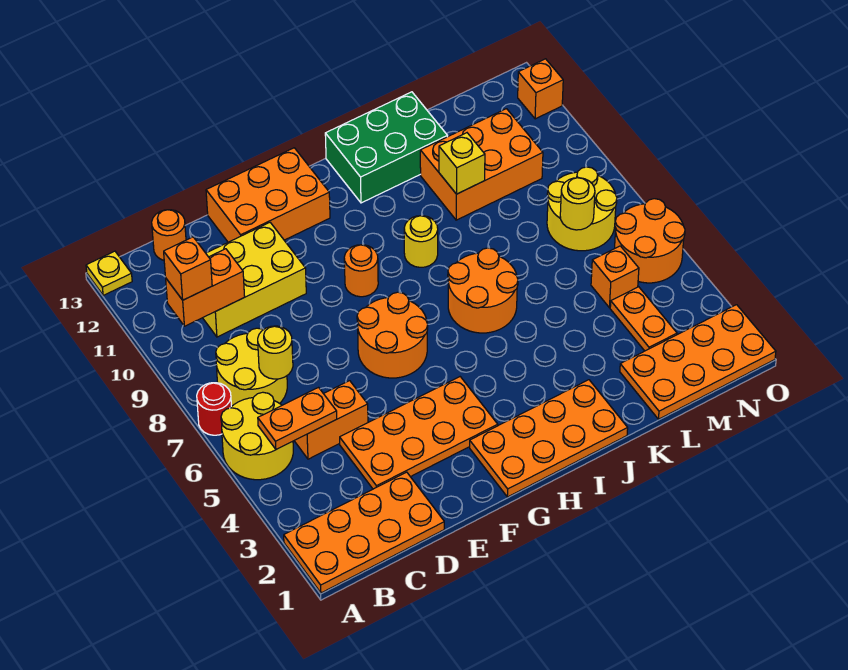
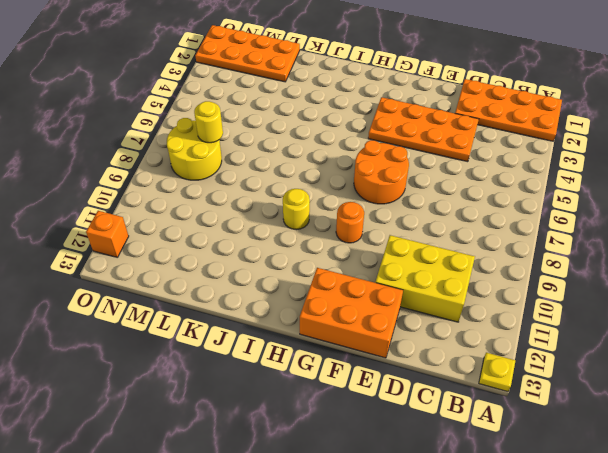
none -> yellow 2x2 round brick [221,392,293,480]
none -> red 1x1 round brick [197,383,231,435]
none -> yellow 2x2 round brick [216,328,287,407]

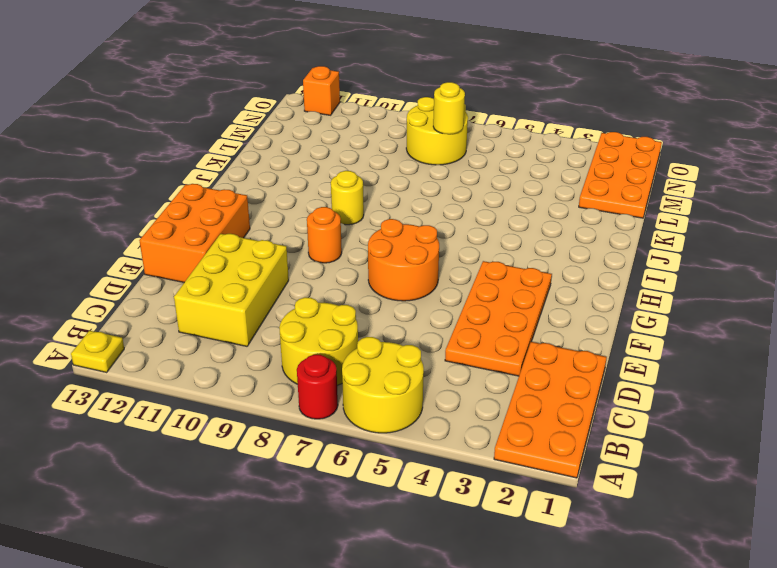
none -> orange 1x2 brick [294,381,368,459]
none -> orange 1x1 round brick [152,210,186,260]
none -> orange 2x4 plate [470,380,628,497]

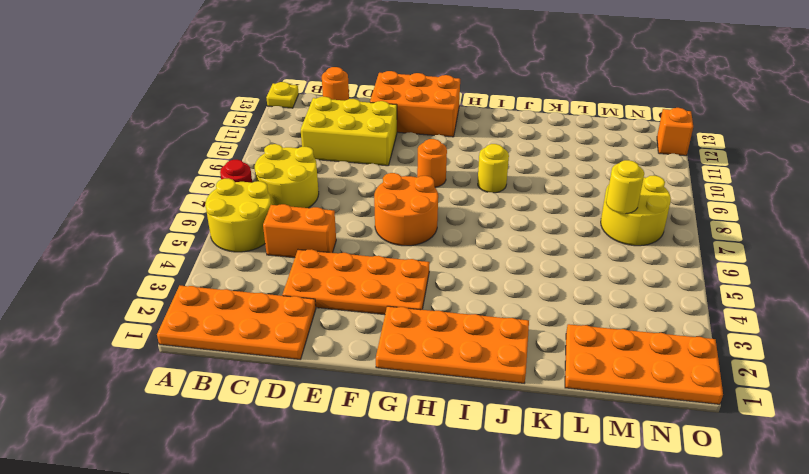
none -> orange 2x2 round brick [448,248,518,333]
none -> green 2x3 brick [325,92,447,203]
none -> orange 2x3 brick [420,109,543,220]

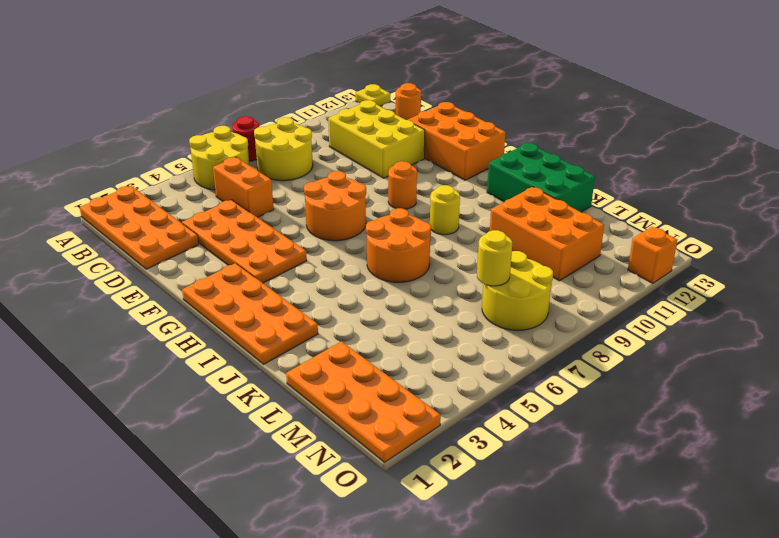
none -> orange 1x2 plate [610,287,677,351]
none -> orange 1x1 brick [591,246,639,308]
none -> orange 2x2 round brick [615,199,685,283]

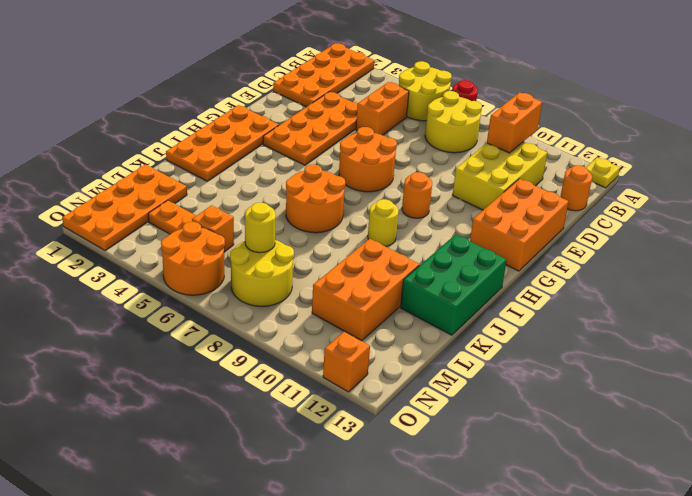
none -> orange 1x2 plate [258,388,337,449]
none -> yellow 1x1 round brick [258,326,293,379]
none -> yellow 1x1 brick [439,133,485,194]

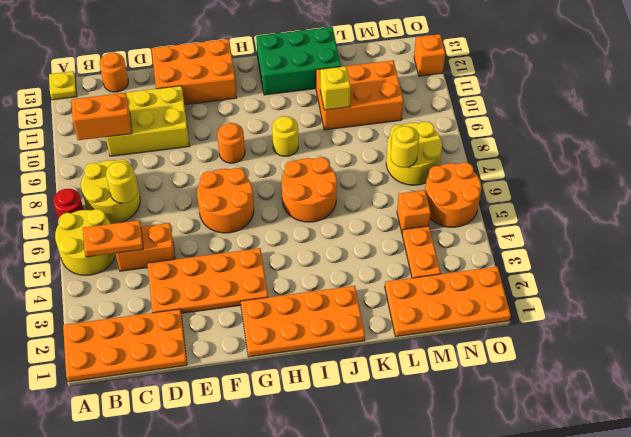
none -> orange 1x1 brick [164,237,212,300]

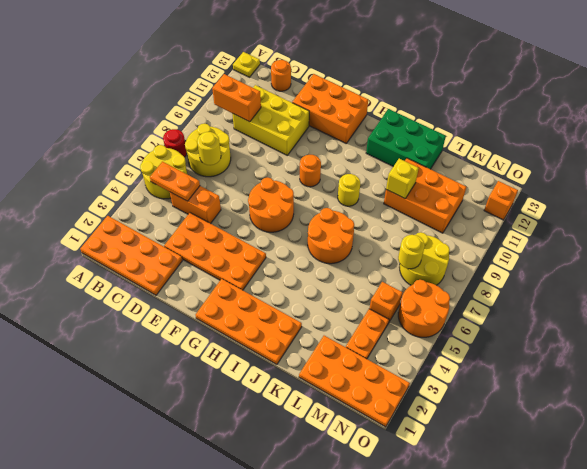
none -> orange 1x1 brick [164,237,212,300]

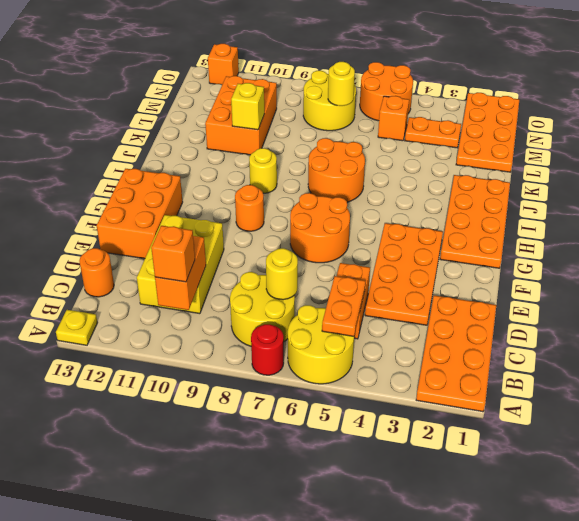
none -> green 2x3 brick [325,92,447,203]

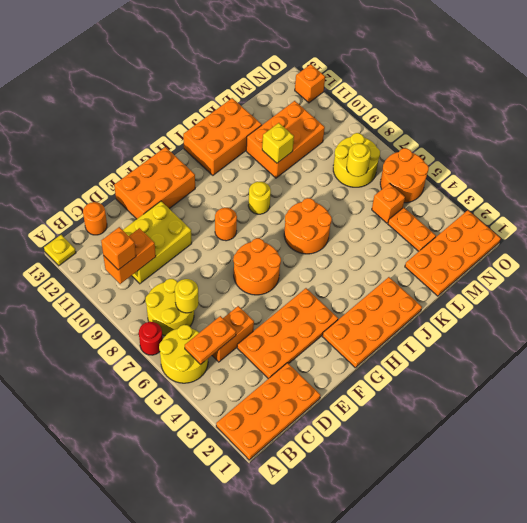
orange 2x3 brick [183,98,262,175] -> green 2x3 brick [325,92,447,203]

